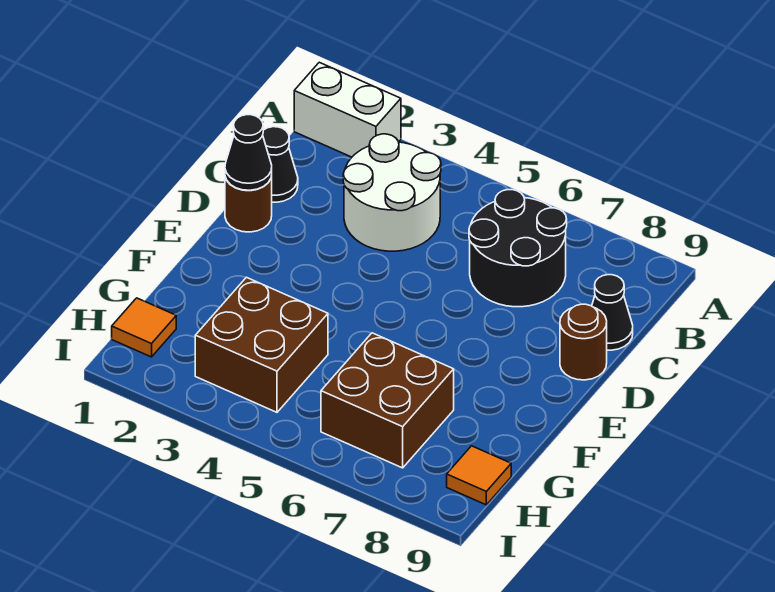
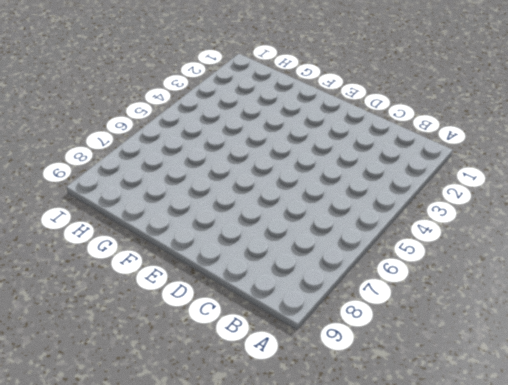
none -> white 1x2 brick [294,62,401,157]
none -> white 2x2 round brick [343,134,441,251]
none -> black 2x2 round brick [469,190,567,307]

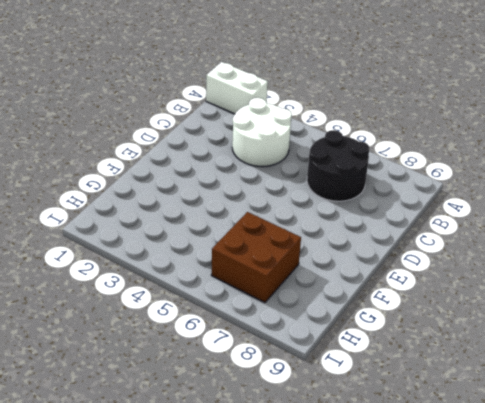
none -> black 1x1 cone [263,127,298,202]
none -> black 1x1 cone [592,275,633,350]
none -> brown 1x1 round brick [225,176,272,232]

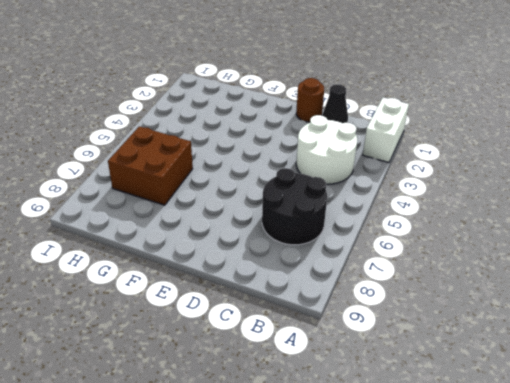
none -> black 1x1 cone [592,275,633,350]
none -> brown 1x1 round brick [560,304,607,380]
none -> brown 2x2 brick [195,277,328,412]

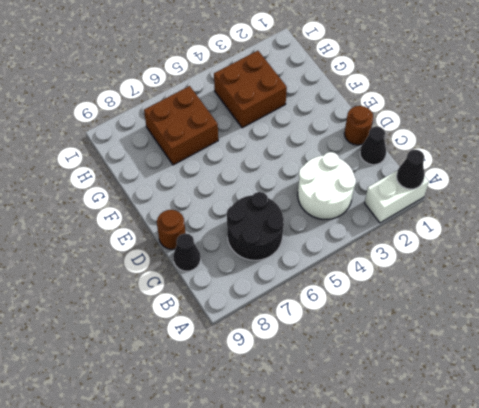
black 1x1 cone [396,150,425,189] -> black 1x1 cone moved to [225,115,272,190]
none -> orange 1x1 tile [112,298,176,357]
none -> orange 1x1 tile [447,446,511,505]

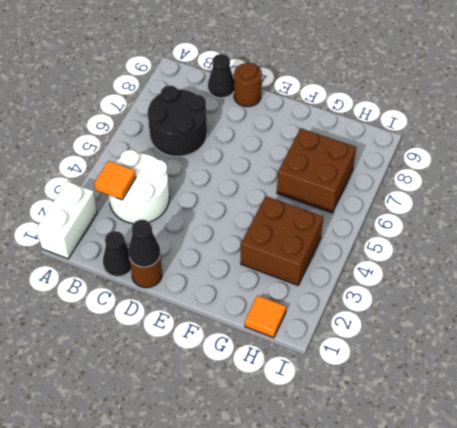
orange 1x1 tile [94,161,136,200] -> orange 1x1 tile moved to [447,446,511,505]

